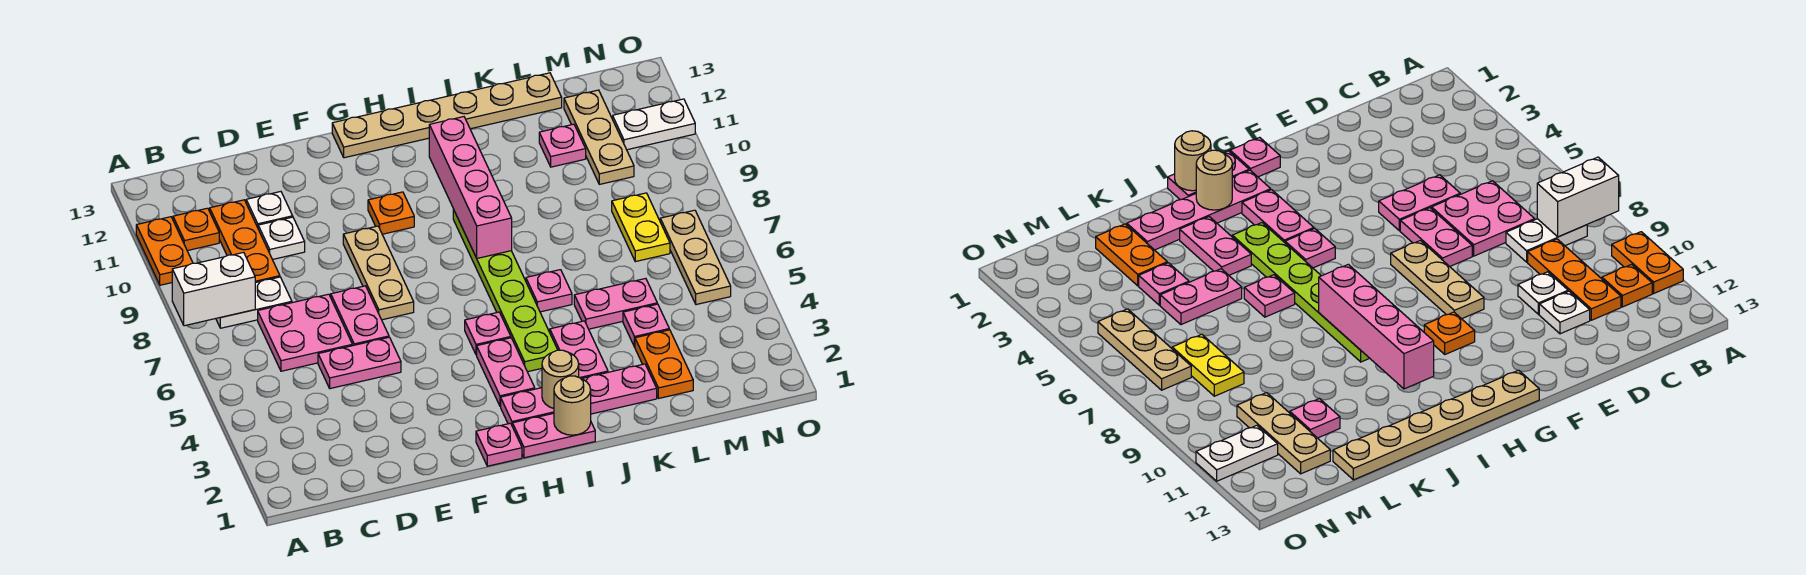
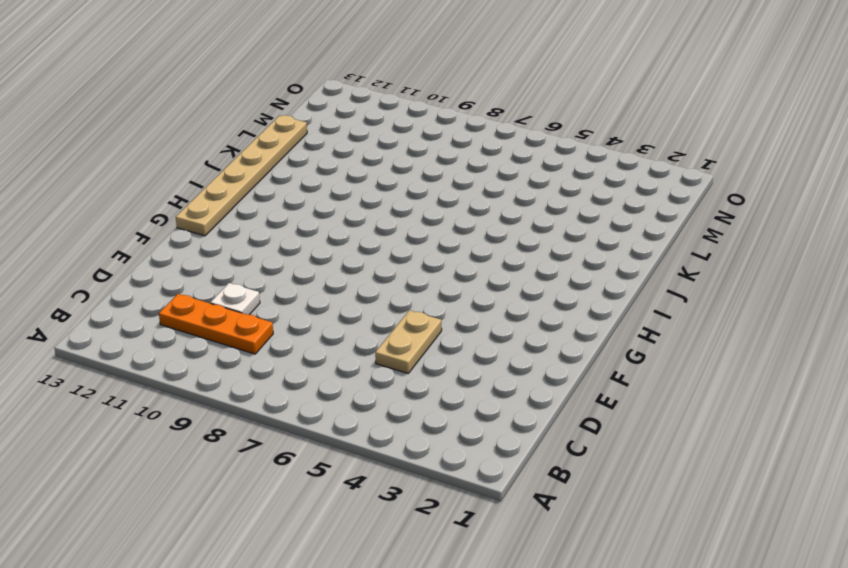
tan 1x2 plate [375,310,442,373] -> pink 1x2 plate [318,337,401,389]
none -> orange 1x2 plate [136,217,193,285]
none -> white 1x2 plate [216,277,292,328]
none -> orange 1x1 plate [173,208,219,251]
none -> pink 2x2 plate [258,294,352,371]

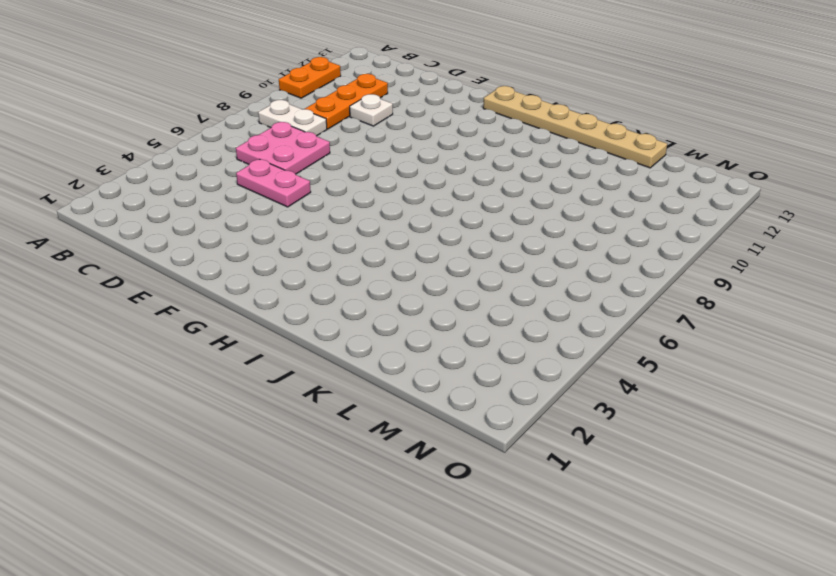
none -> orange 1x1 plate [173,208,219,251]
none -> white 1x1 plate [246,192,293,227]
none -> pink 1x2 plate [331,286,389,346]
none -> tan 1x3 plate [343,226,414,320]

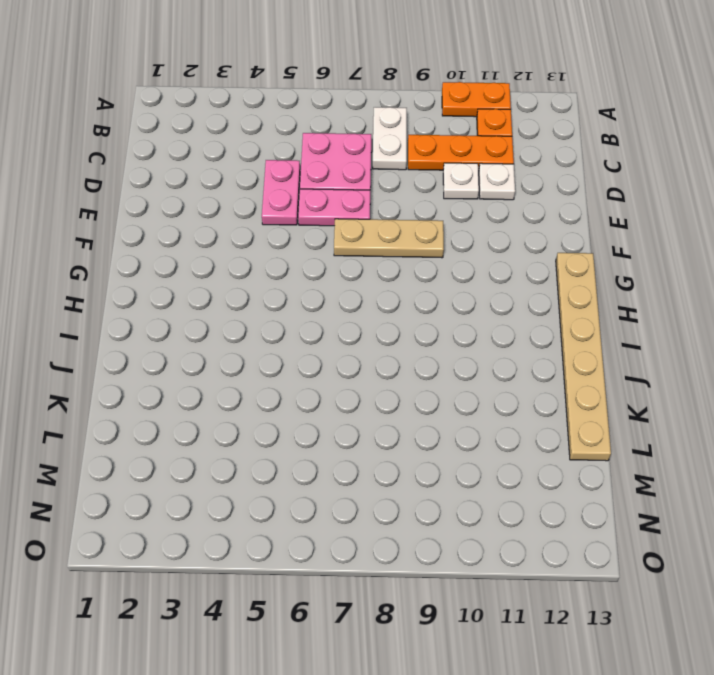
none -> pink 1x1 plate [476,423,522,466]
none -> orange 1x1 plate [368,192,414,234]
none -> pink 1x2 plate [513,413,595,458]
none -> pink 1x4 plate [501,364,657,427]

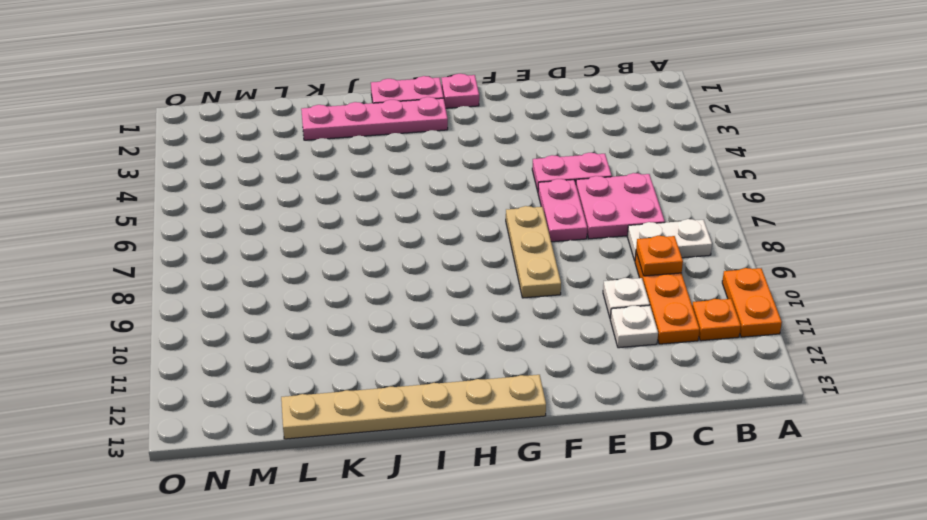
orange 1x1 plate [636,236,683,276] -> orange 1x1 plate moved to [368,192,414,234]
none -> pink 1x2 plate [477,338,535,406]
none -> pink 1x1 plate [465,312,511,355]
none -> lime 1x6 plate [453,209,557,372]
none -> pink 1x2 plate [550,321,608,379]

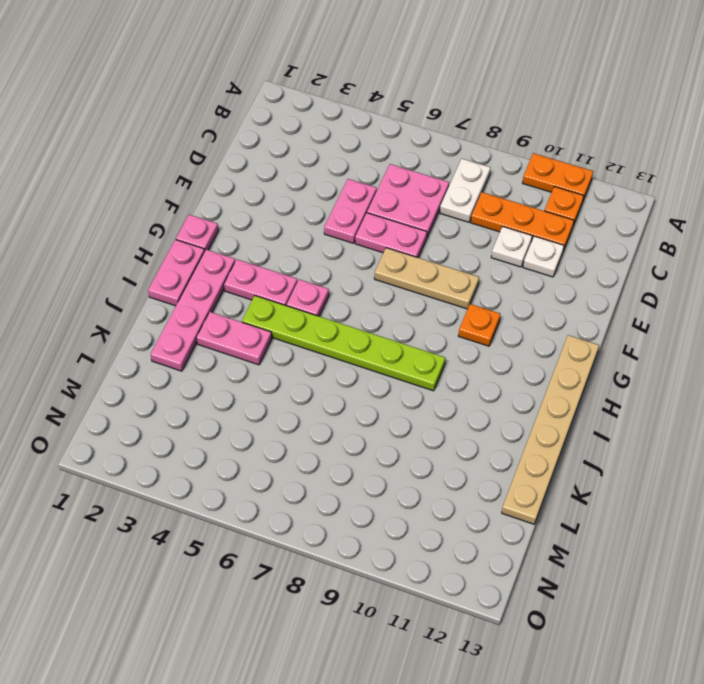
none -> pink 1x1 plate [526,270,572,312]
none -> pink 1x2 plate [574,278,657,329]
none -> orange 1x2 plate [635,330,693,398]
none -> pink 1x1 plate [623,304,669,347]

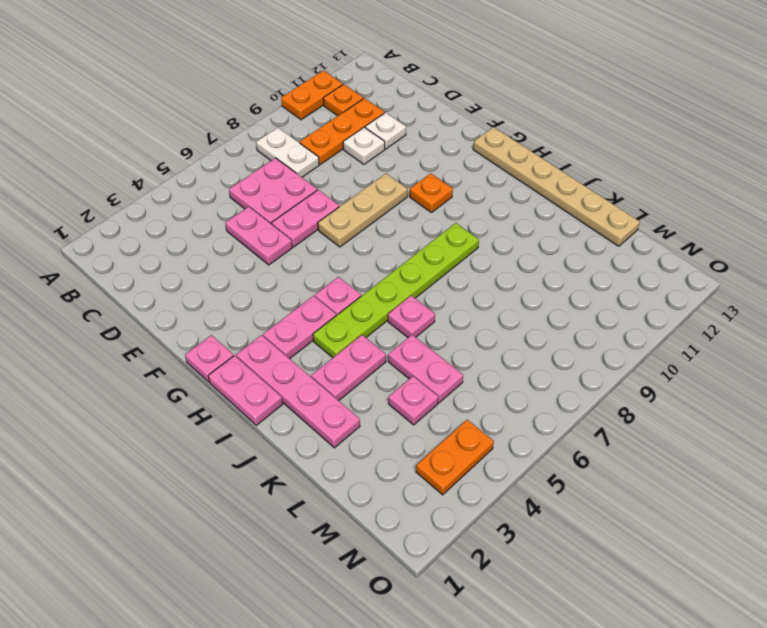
orange 1x2 plate [416,420,494,495] -> orange 1x2 plate moved to [635,330,693,398]
none -> pink 1x1 plate [539,124,586,167]
none -> yellow 1x2 plate [612,193,670,262]
none -> tan 1x3 plate [564,90,634,184]
none -> tan 1x3 plate [660,210,731,305]

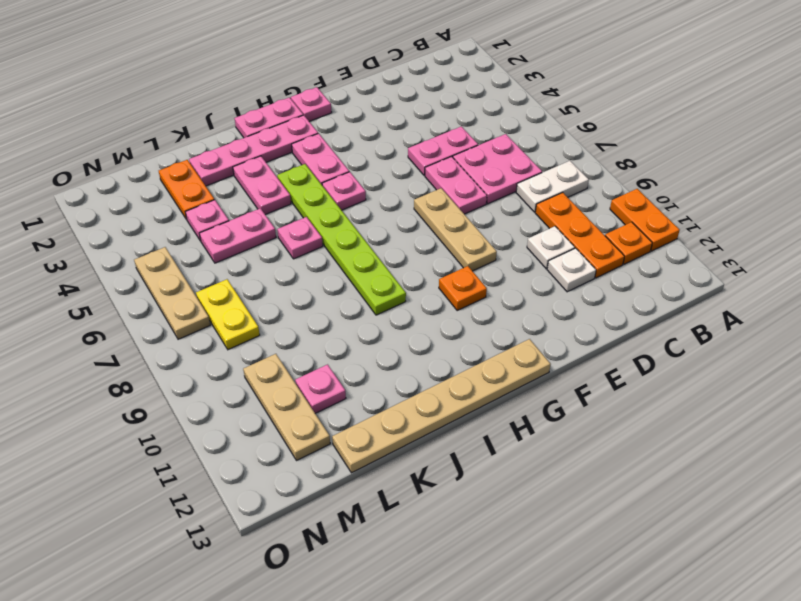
none -> white 1x2 plate [613,99,695,150]
none -> white 1x2 brick [172,252,255,326]
none -> tan 1x1 round brick [554,376,591,435]
none -> tan 1x1 round brick [542,350,579,408]

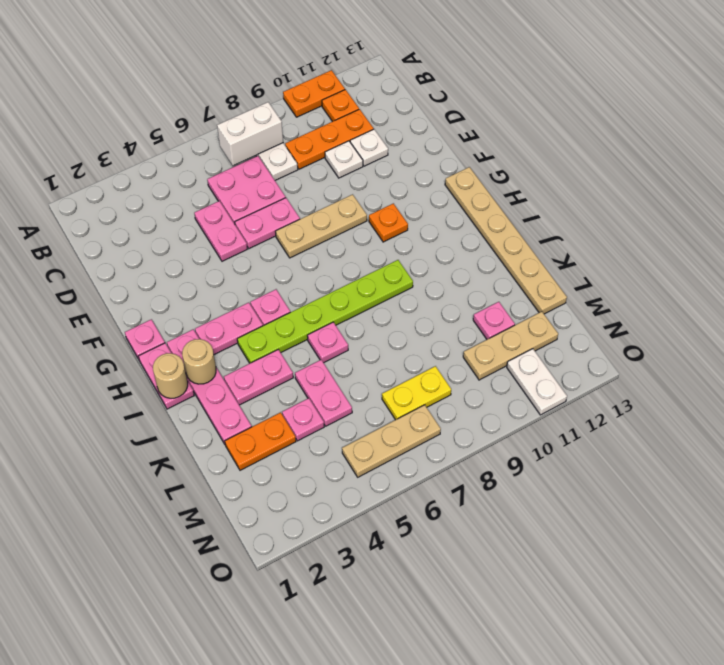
white 1x2 brick [217,102,283,165] -> white 1x2 brick turned to [172,252,255,326]
none -> pink 1x4 brick [429,117,512,258]

